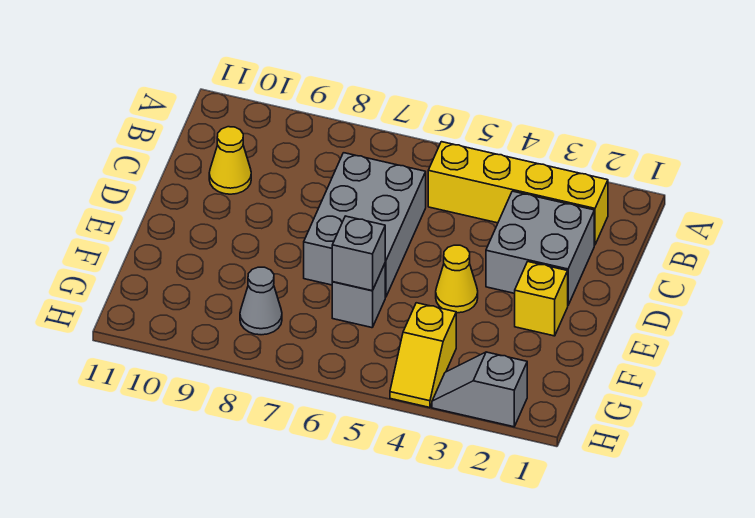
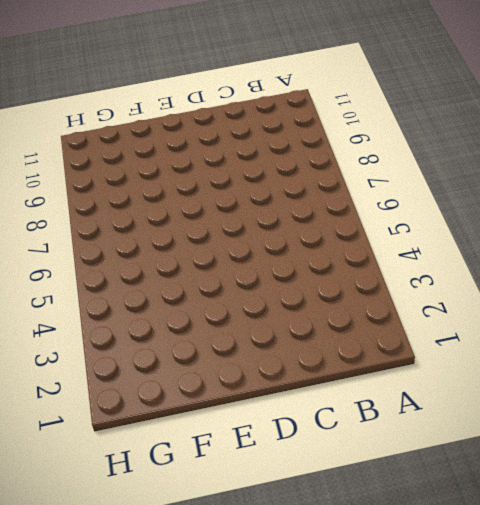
none -> yellow 1x4 brick [428,142,608,245]
none -> grey 2x2 brick [486,191,594,305]

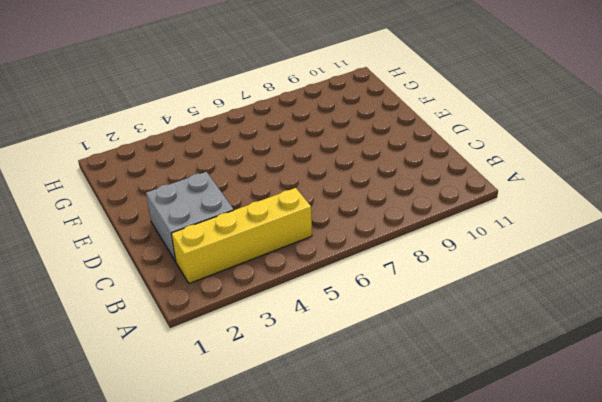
none -> grey 2x3 brick [304,153,426,297]
none -> yellow 1x1 cone [209,127,251,194]

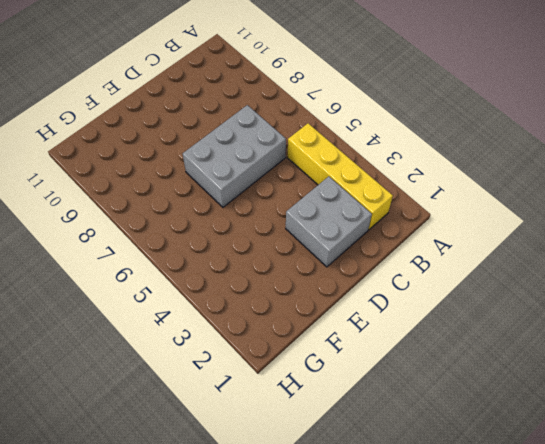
none -> yellow 1x1 cone [209,127,251,194]
none -> yellow 1x1 brick [515,262,568,336]

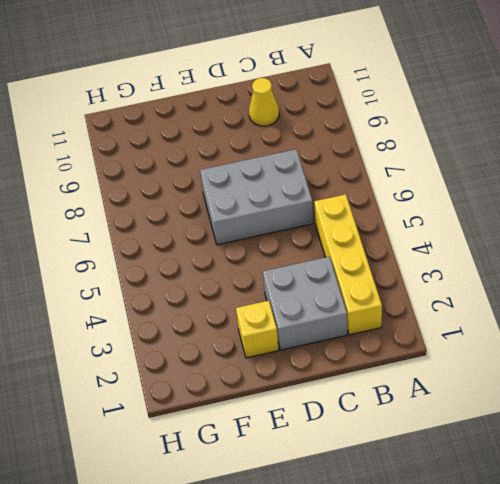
none -> yellow 1x1 cone [436,245,478,313]
none -> grey 1x1 brick [332,264,385,328]

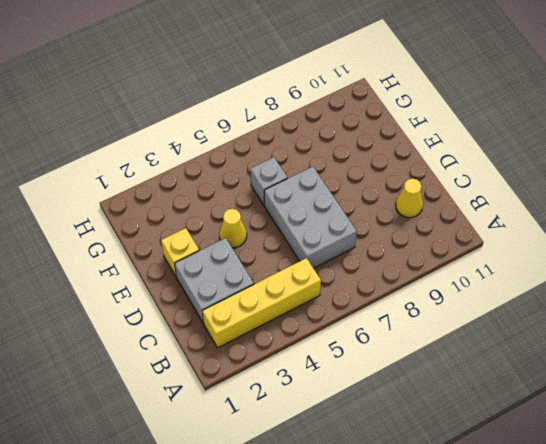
none -> yellow 1x2 slope [390,303,456,408]
none -> grey 1x1 cone [240,267,282,335]

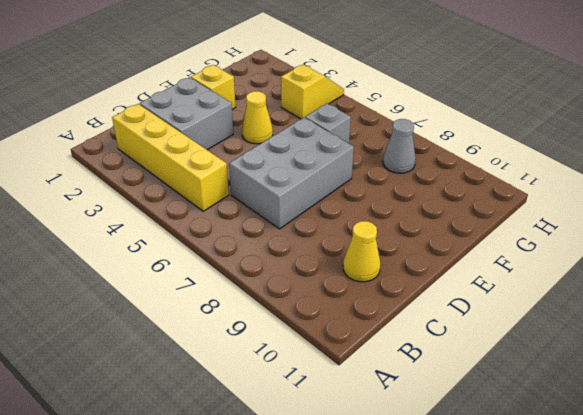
none -> grey 1x2 slope [432,352,527,427]
none -> grey 1x1 brick [332,216,385,291]

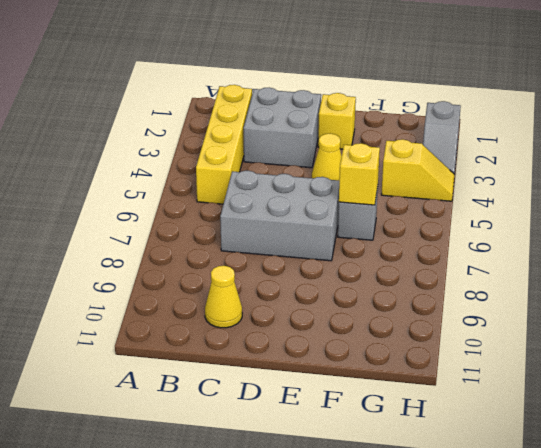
yellow 1x1 brick [339,143,380,205] -> grey 1x1 brick [332,216,385,291]
none -> grey 1x1 cone [240,267,282,335]

